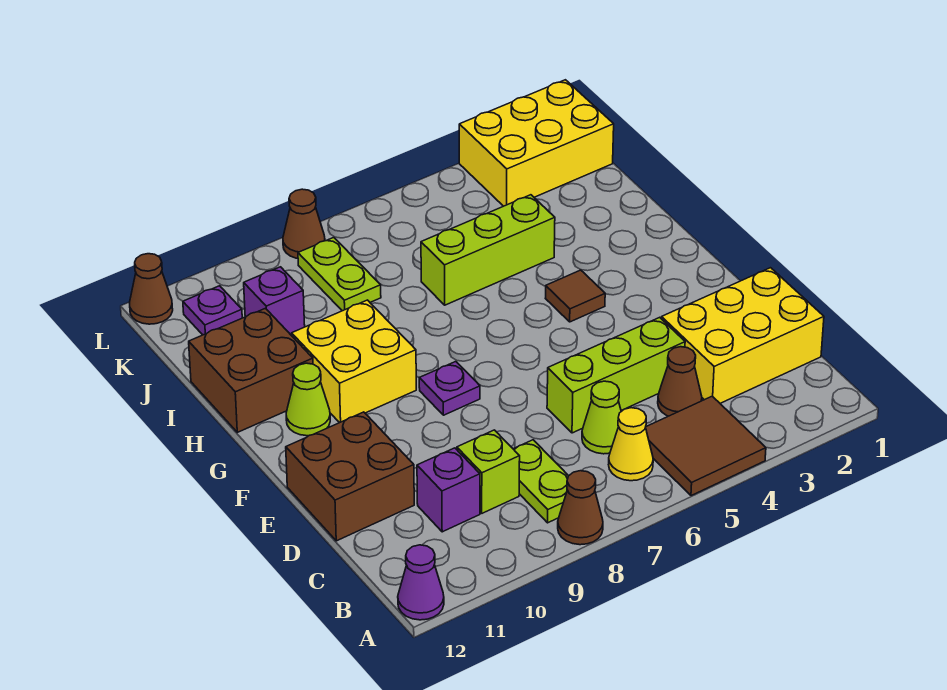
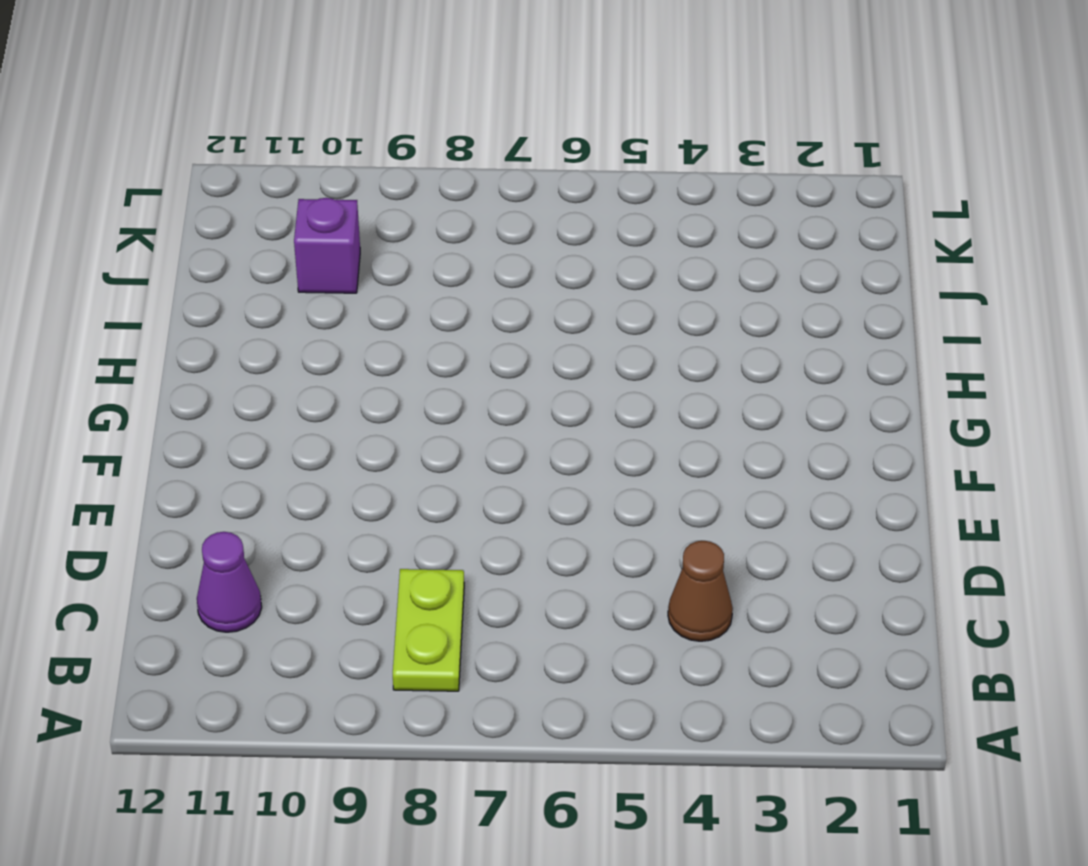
purple 1x1 cone [197,532,262,632] -> purple 1x1 cone moved to [398,545,444,620]
none -> brown 2x2 tile [646,396,766,496]
none -> brown 1x1 cone [558,471,603,545]
none -> yellow 1x1 cone [609,408,653,481]

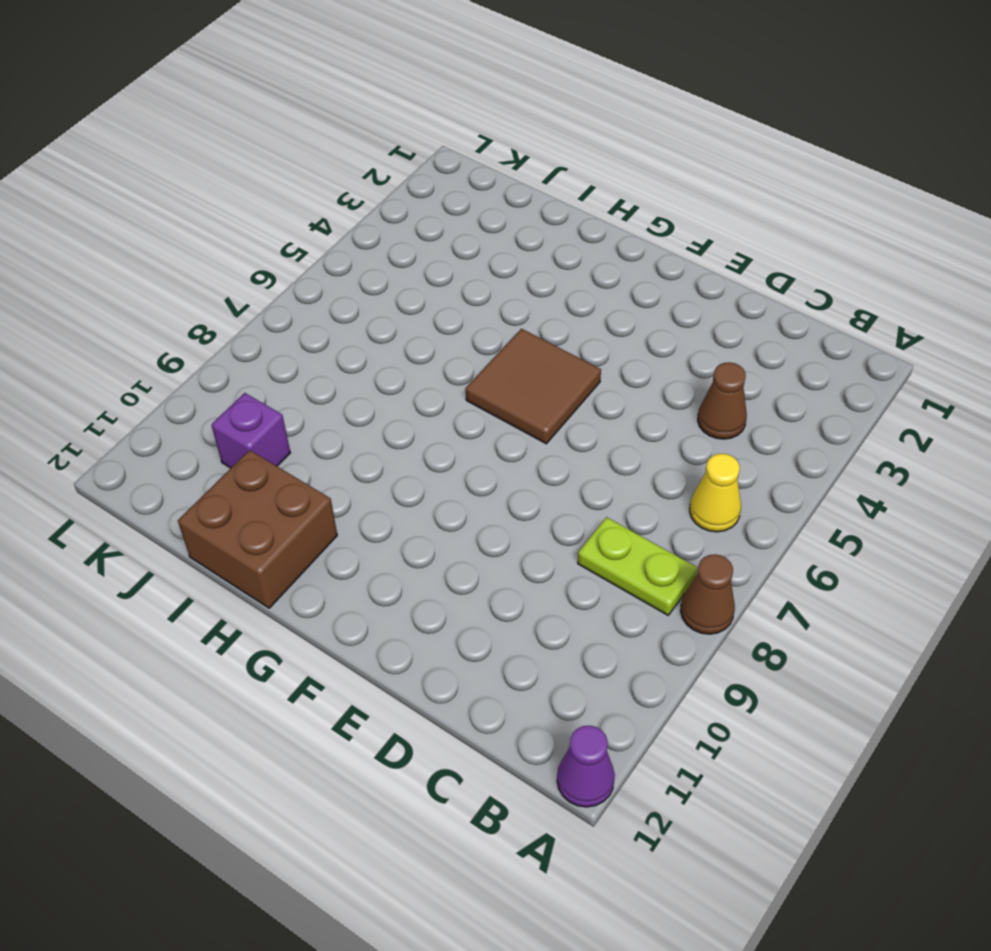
brown 2x2 tile [466,329,601,444] -> brown 2x2 tile moved to [646,396,766,496]
none -> yellow 2x3 brick [661,268,824,403]
none -> lime 1x1 cone [582,381,621,454]
none -> lime 1x1 brick [457,430,520,513]

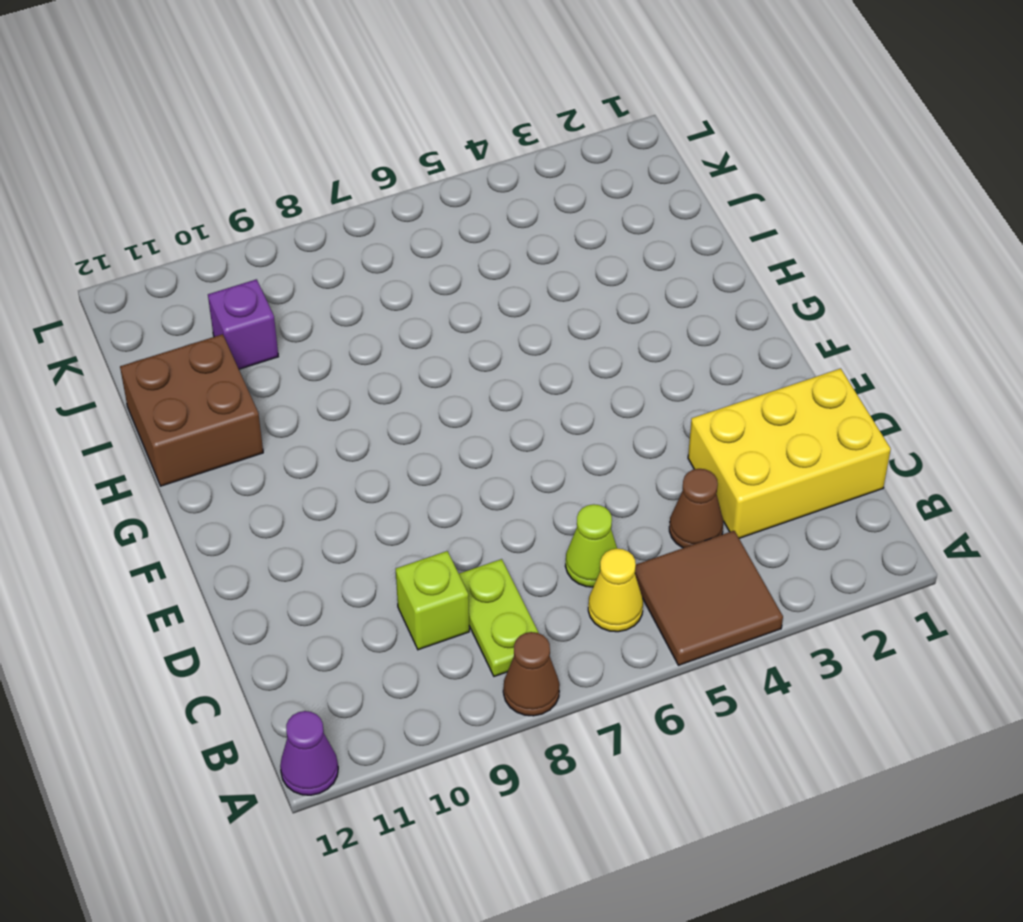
none -> purple 1x1 brick [417,448,480,532]
none -> lime 1x3 brick [547,317,685,433]
none -> brown 2x2 brick [286,412,414,541]

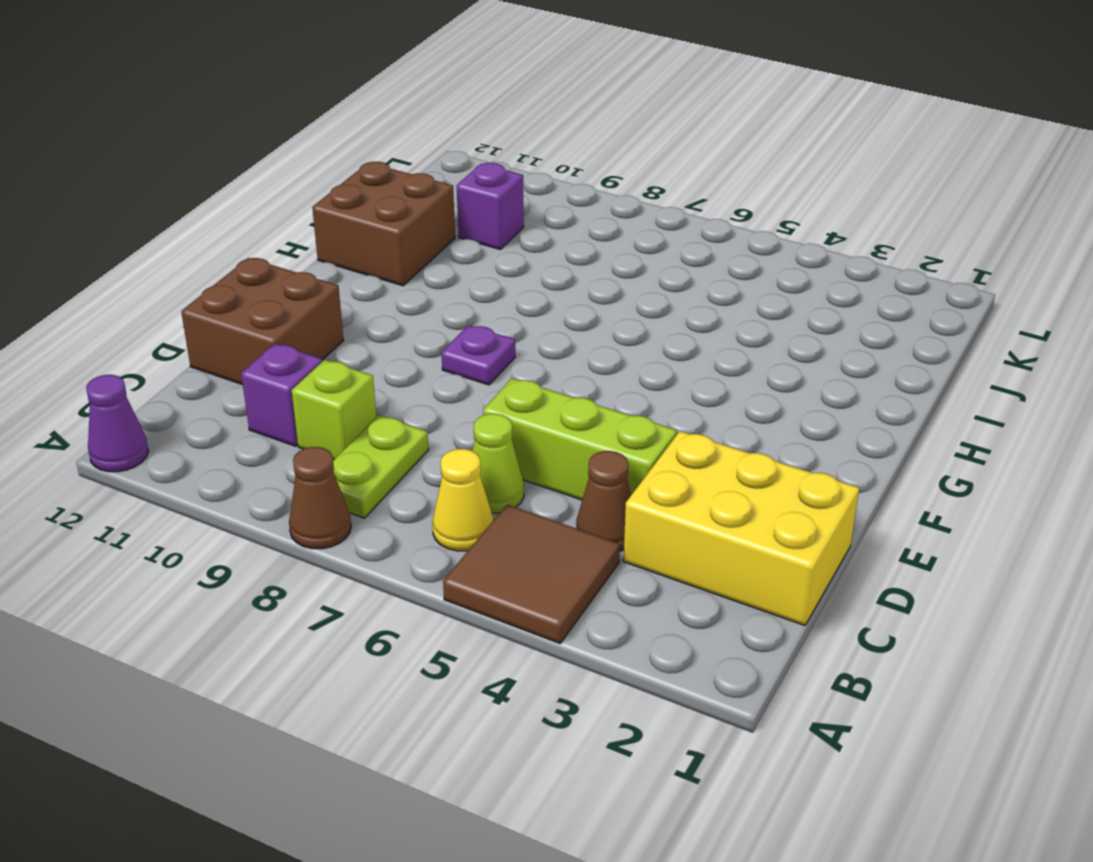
none -> brown 1x1 tile [545,270,605,322]
none -> yellow 2x2 brick [292,300,416,423]
none -> lime 1x1 cone [286,363,330,436]

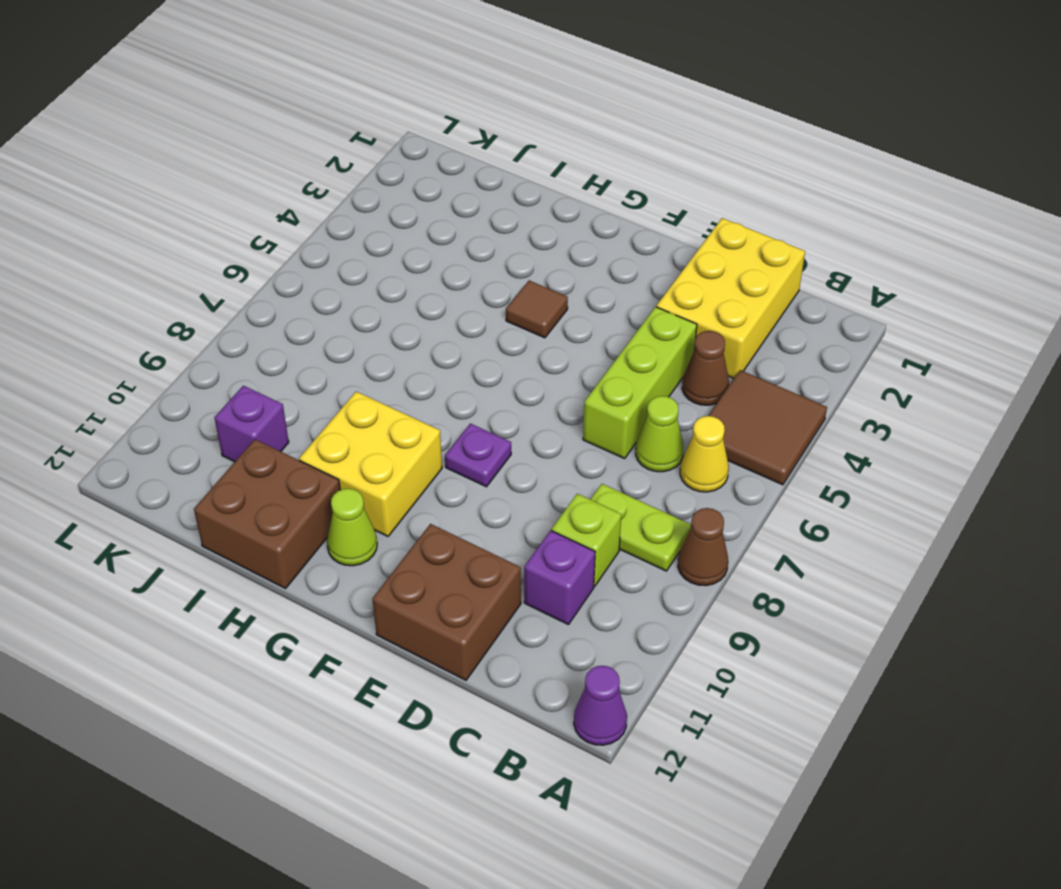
none -> lime 1x3 brick [421,195,555,305]
none -> lime 1x2 plate [298,238,381,311]
none -> yellow 2x3 brick [459,80,614,206]

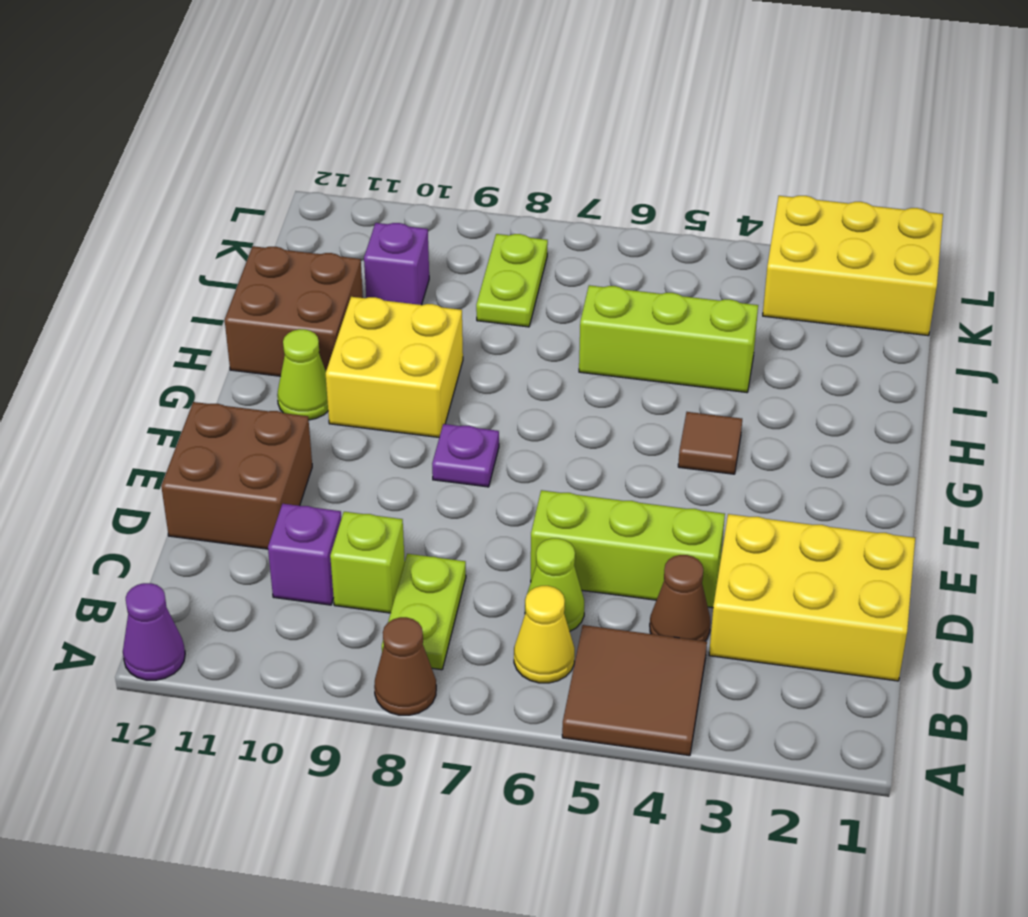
none -> purple 1x1 plate [183,286,242,335]
none -> brown 1x1 cone [283,189,325,258]
none -> brown 1x1 cone [130,254,173,324]

